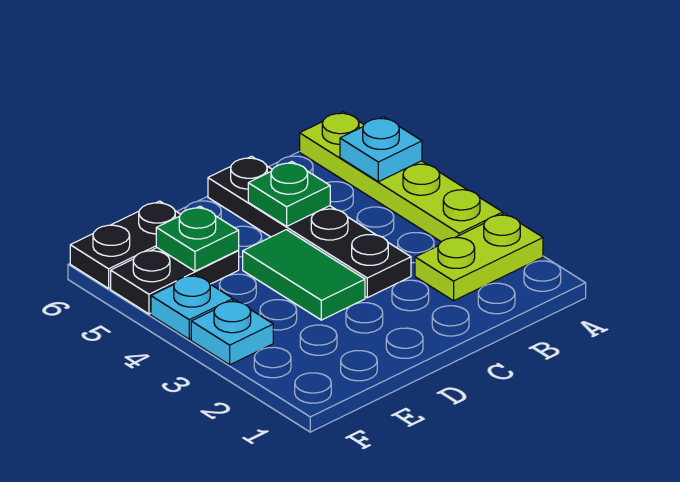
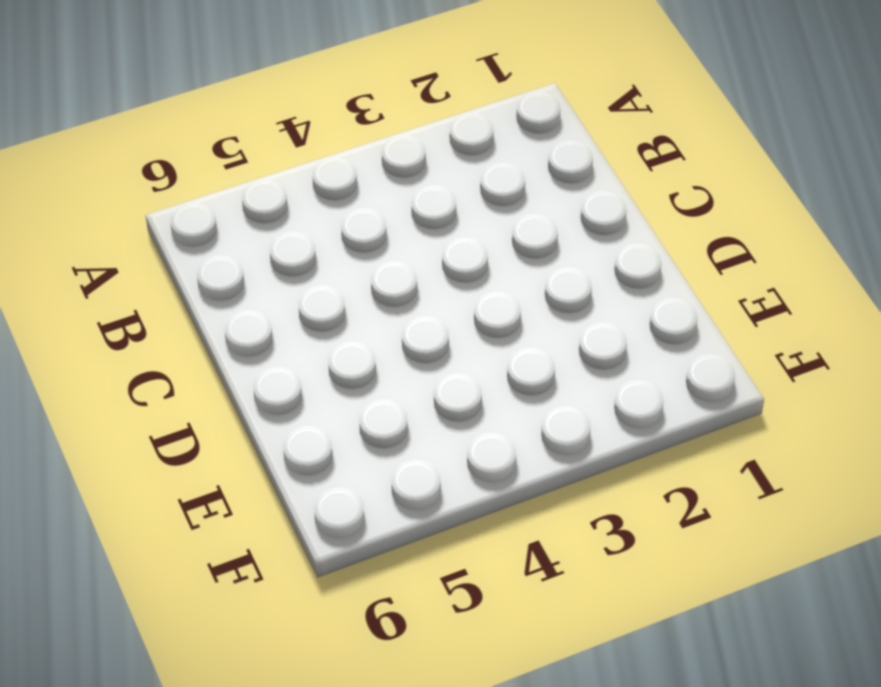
none -> lime 1x2 plate [415,213,543,301]
none -> lime 1x4 plate [300,112,503,242]

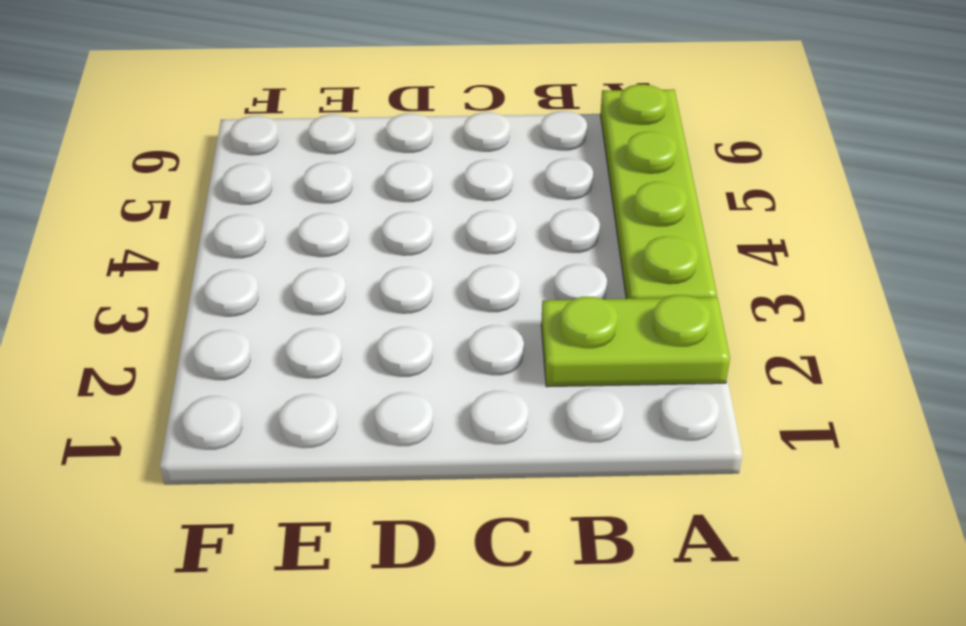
none -> black 1x4 plate [208,156,411,298]
none -> green 1x2 tile [243,230,365,320]

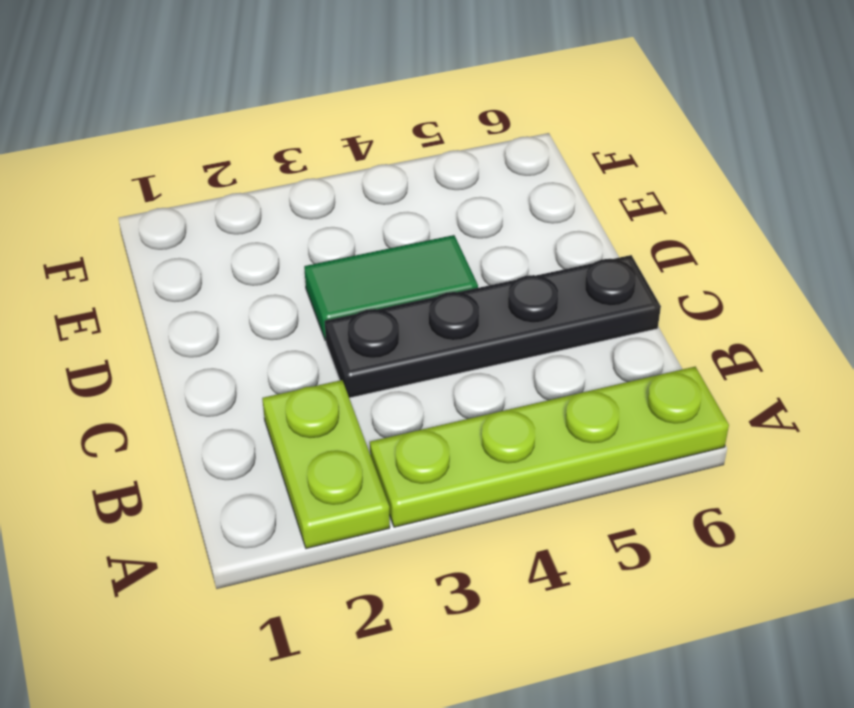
none -> black 1x2 plate [111,248,239,314]
none -> black 1x2 plate [70,201,181,288]

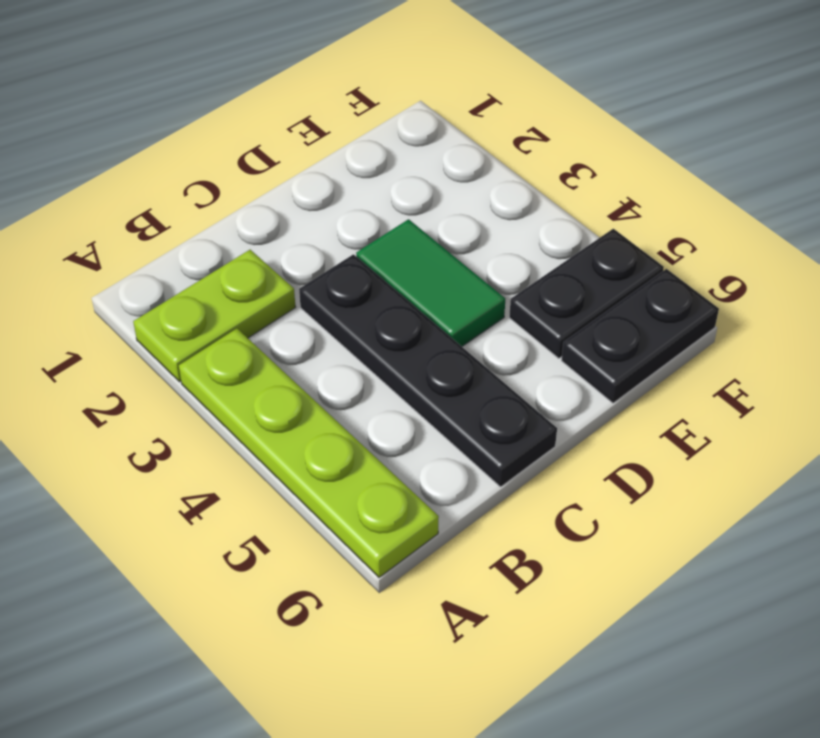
none -> cyan 1x1 plate [191,300,273,365]
none -> cyan 1x1 plate [151,274,233,339]

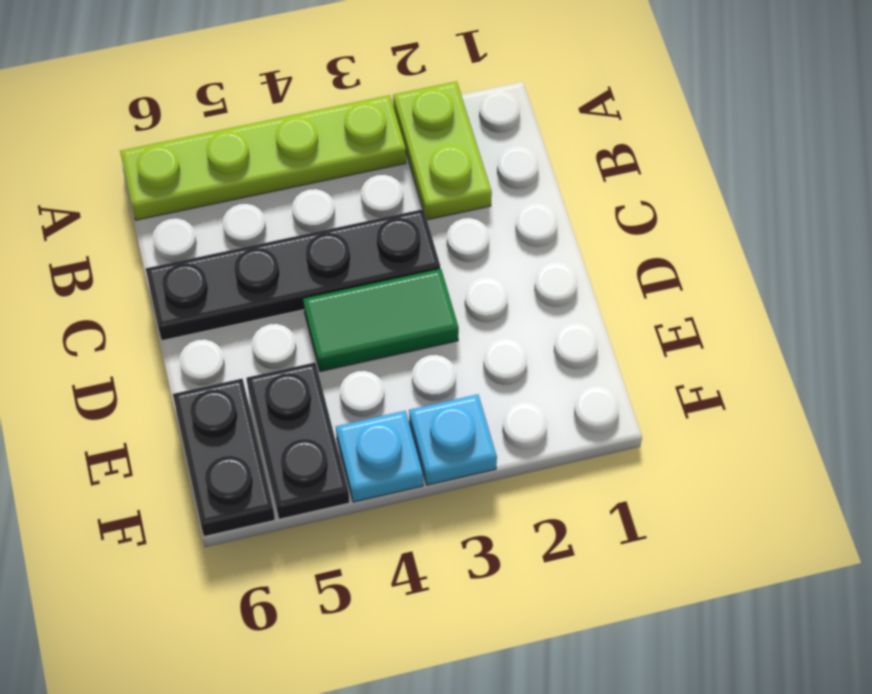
none -> cyan 1x1 plate [340,117,422,182]
none -> green 1x1 plate [248,162,330,226]

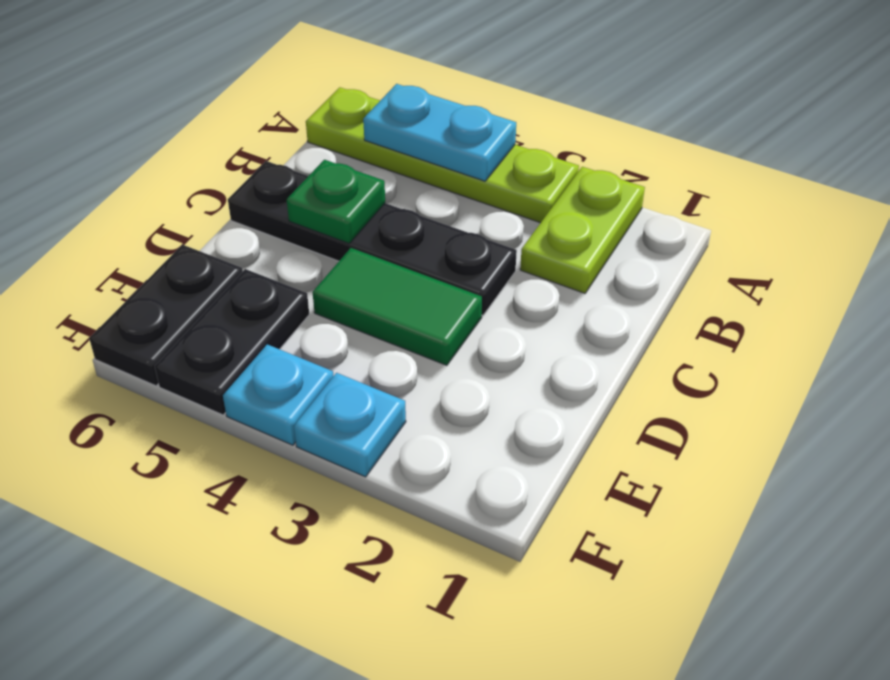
cyan 1x2 plate [363,84,516,181] -> cyan 1x1 plate [340,117,422,182]
none -> green 1x1 plate [156,206,239,271]

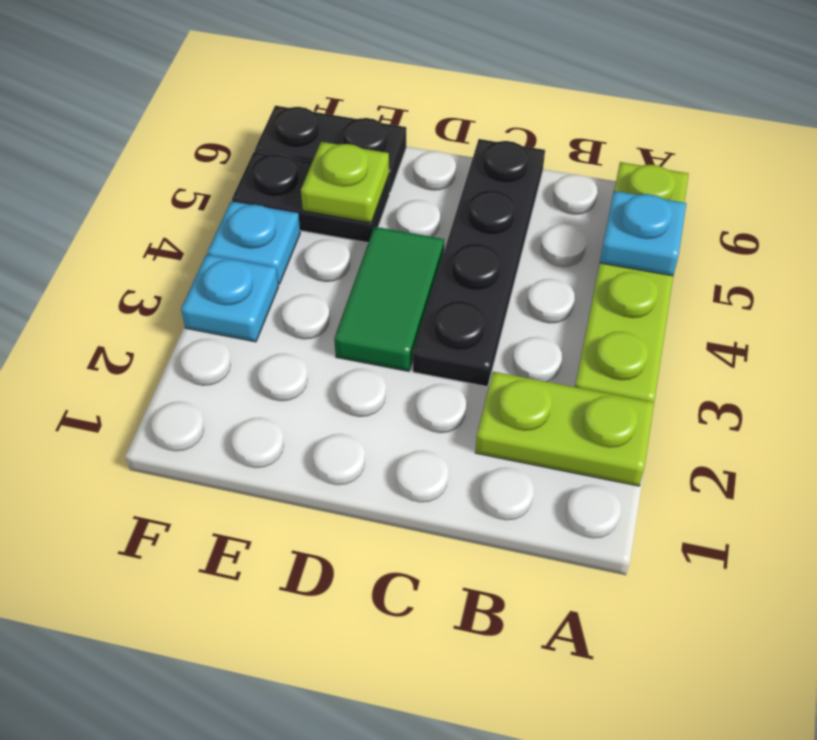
lime 1x1 plate [301,142,389,223] -> green 1x1 plate [156,206,239,271]
none -> green 1x1 plate [248,162,330,226]

